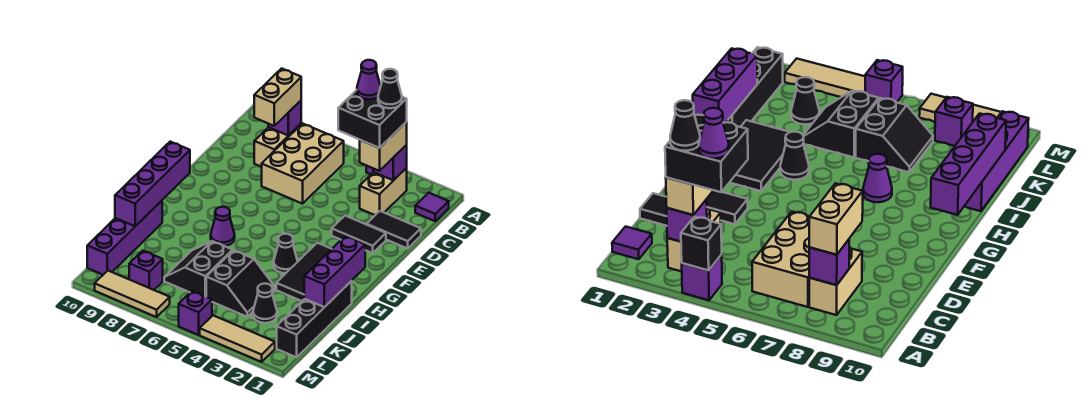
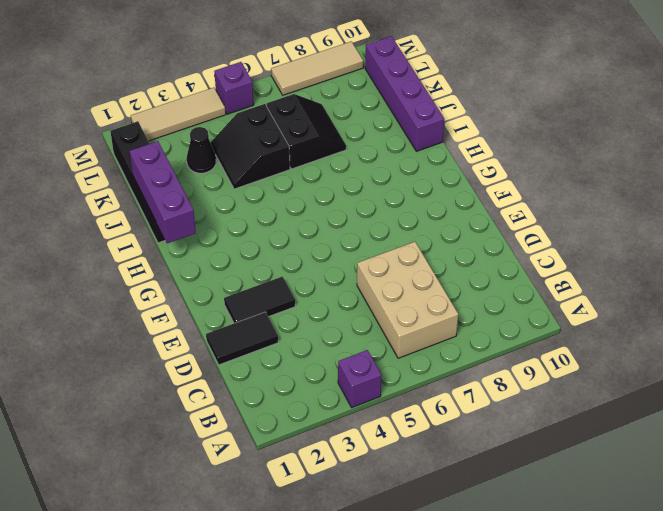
none -> purple 1x1 tile [415,193,449,221]
none -> tan 1x2 brick [360,168,407,215]
none -> tan 1x2 brick [254,124,301,167]

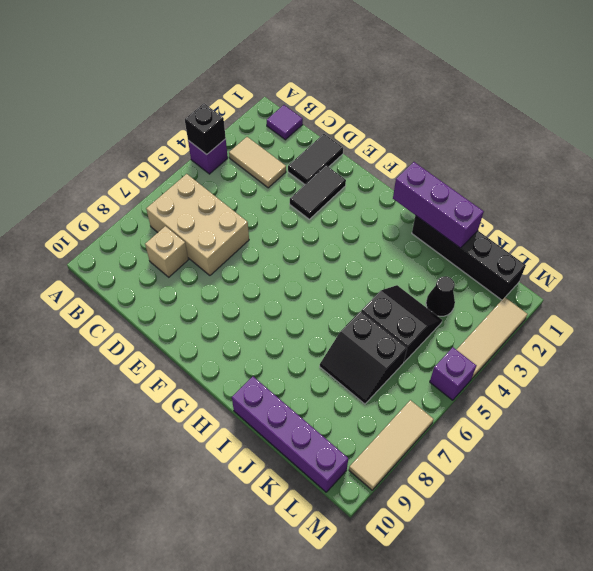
tan 1x2 tile [229,137,286,188] -> tan 1x2 brick [360,168,407,215]
tan 1x1 brick [145,226,188,277] -> tan 1x2 brick [254,124,301,167]
none -> black 2x3 tile [276,243,331,301]
none -> black 1x1 cone [274,234,298,273]
none -> purple 1x1 cone [211,207,235,246]

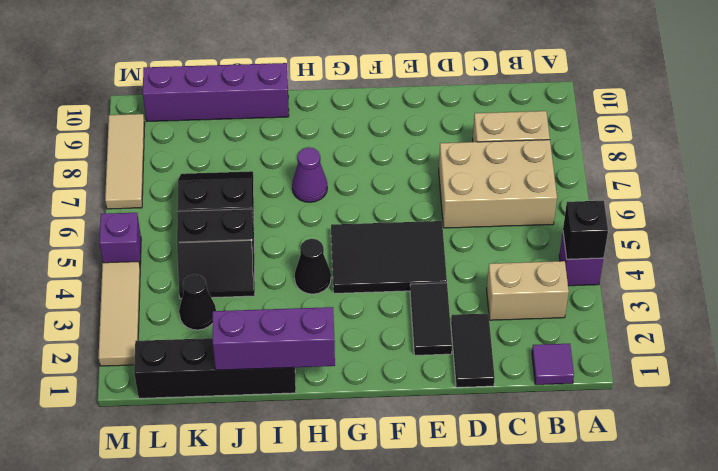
black 2x3 tile [331,221,447,293] -> black 2x3 tile moved to [276,243,331,301]
none -> purple 1x1 brick [129,251,163,290]
none -> purple 1x1 brick [373,145,407,180]
none -> purple 1x1 brick [268,101,301,135]

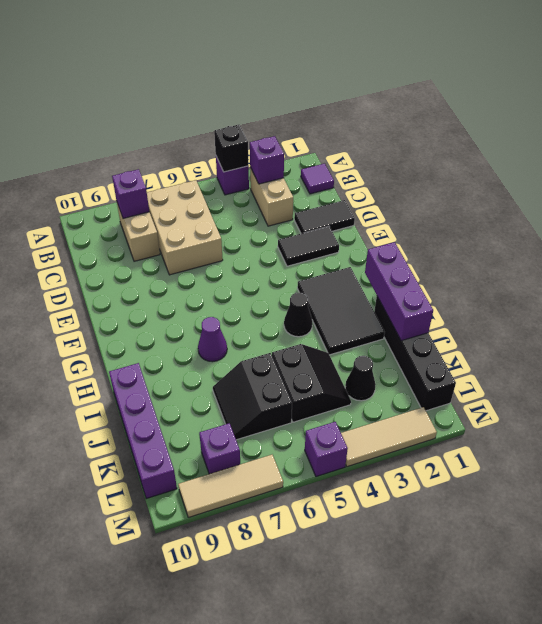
none -> purple 1x4 brick [115,142,190,226]
none -> tan 1x2 brick [360,122,407,171]
none -> tan 1x2 brick [254,68,301,126]

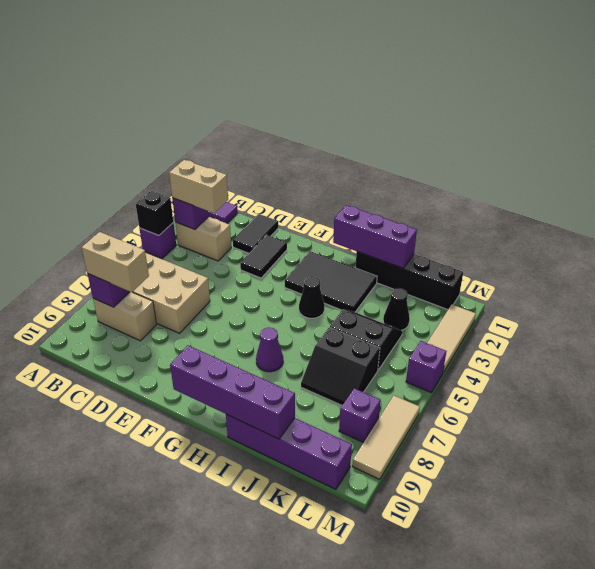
none -> black 2x2 brick [338,90,407,148]
none -> black 1x1 cone [378,69,402,108]
none -> purple 1x1 cone [357,60,381,99]

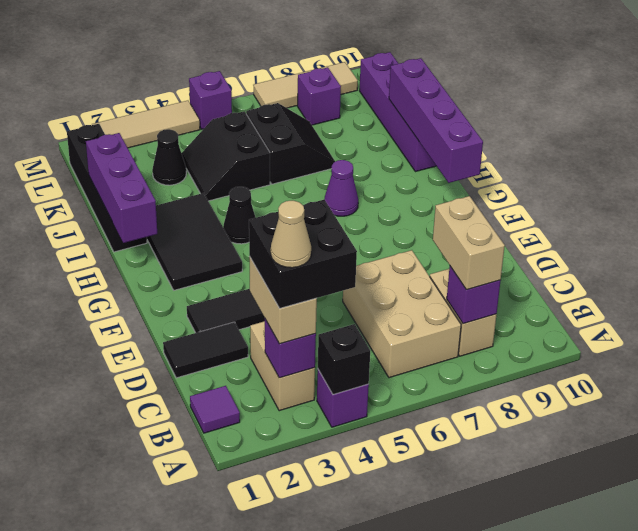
tan 1x1 cone [271,201,311,268] -> black 1x1 cone [378,69,402,108]
none -> purple 1x1 cone [357,60,381,99]

